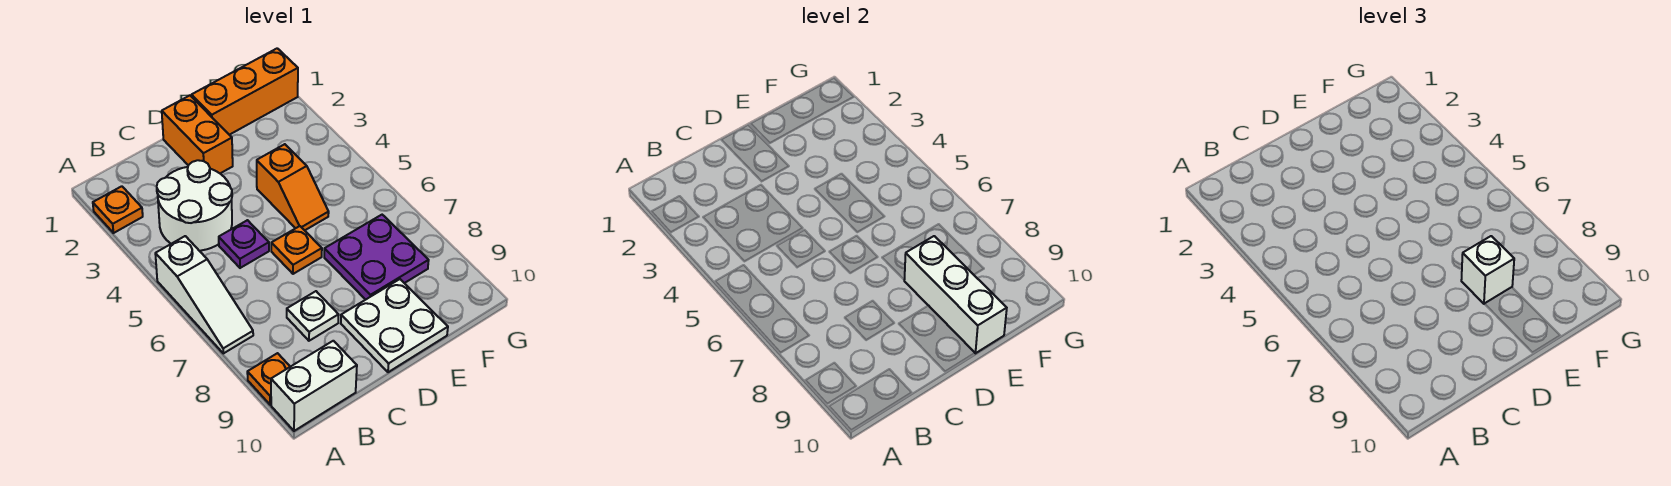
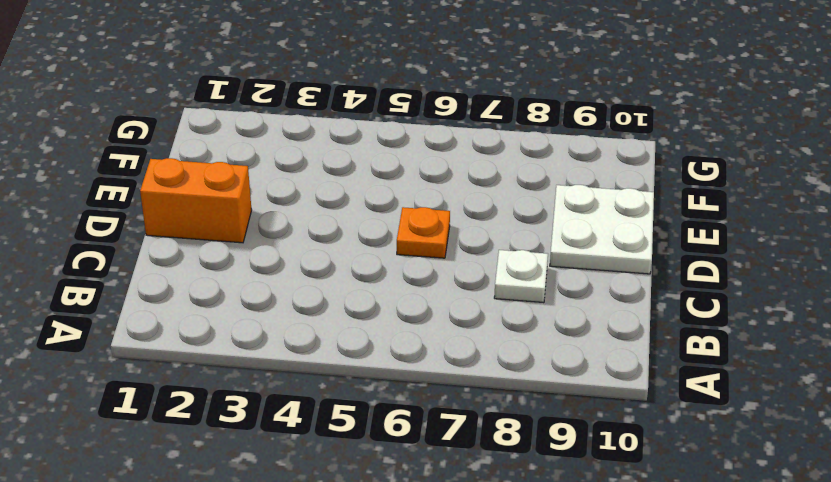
none -> orange 1x1 plate [93,186,143,233]
none -> white 1x3 slope [155,236,253,353]
none -> orange 1x1 plate [247,353,290,405]

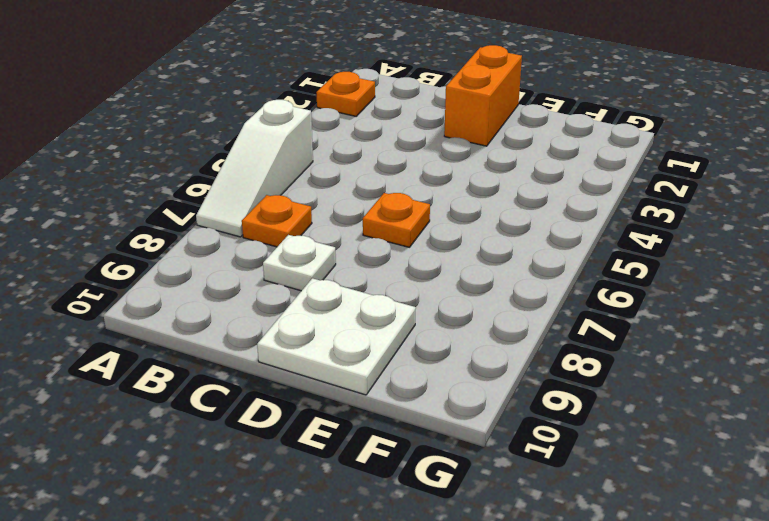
orange 1x1 plate [242,195,312,247] -> orange 1x1 plate moved to [247,353,290,405]
none -> white 1x2 brick [271,341,357,431]
none -> white 2x2 round brick [157,160,232,251]
none -> purple 1x1 plate [219,220,269,268]

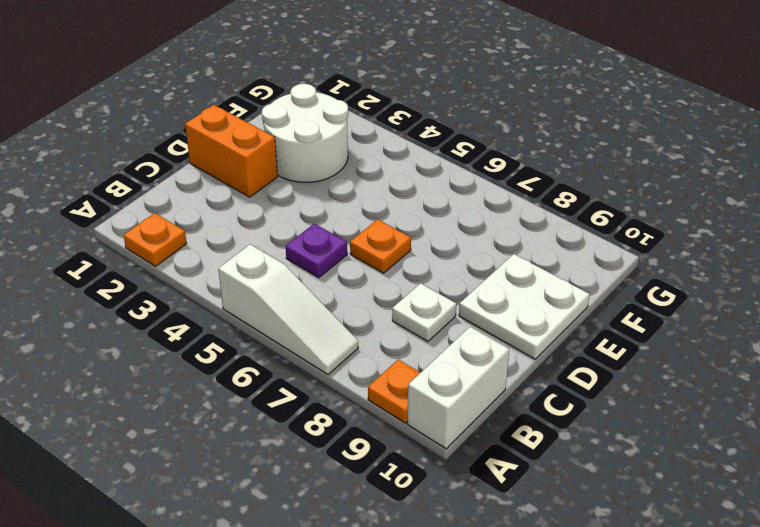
white 2x2 round brick [262,84,348,182] -> white 2x2 round brick moved to [157,160,232,251]
none -> orange 1x3 brick [192,48,298,135]
none -> orange 1x2 slope [257,144,329,230]
none -> purple 2x2 plate [324,215,429,300]

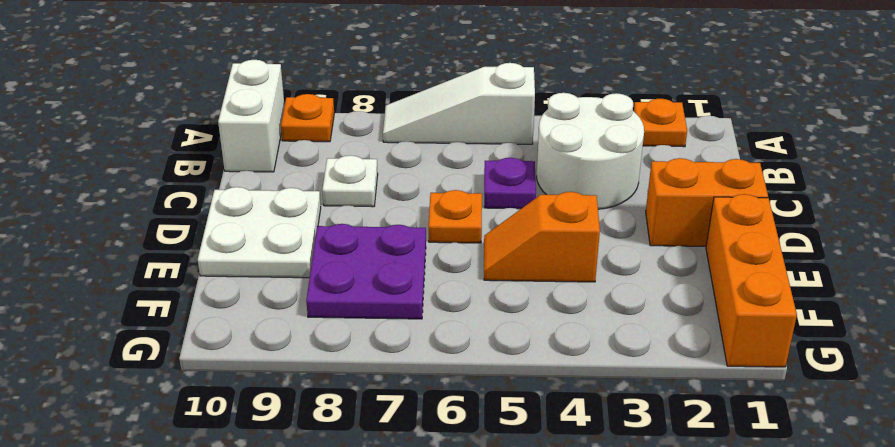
none -> white 1x3 brick [904,236,1007,353]
none -> white 1x1 brick [1461,236,1514,304]

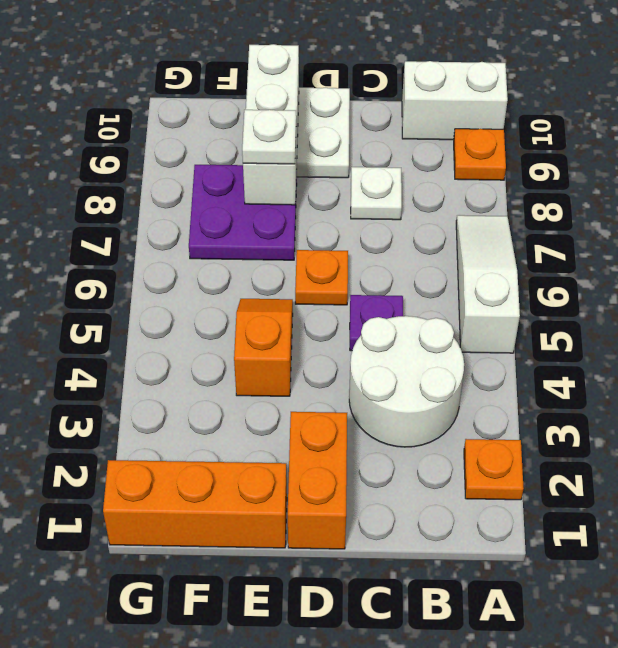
white 1x1 plate [242,110,296,164] -> white 1x1 brick [1461,236,1514,304]

